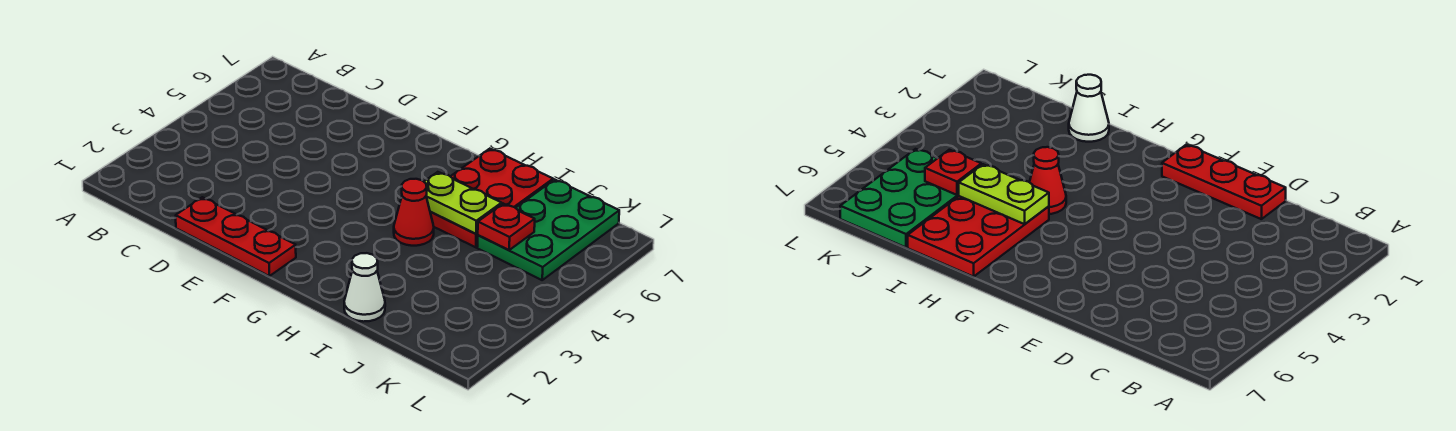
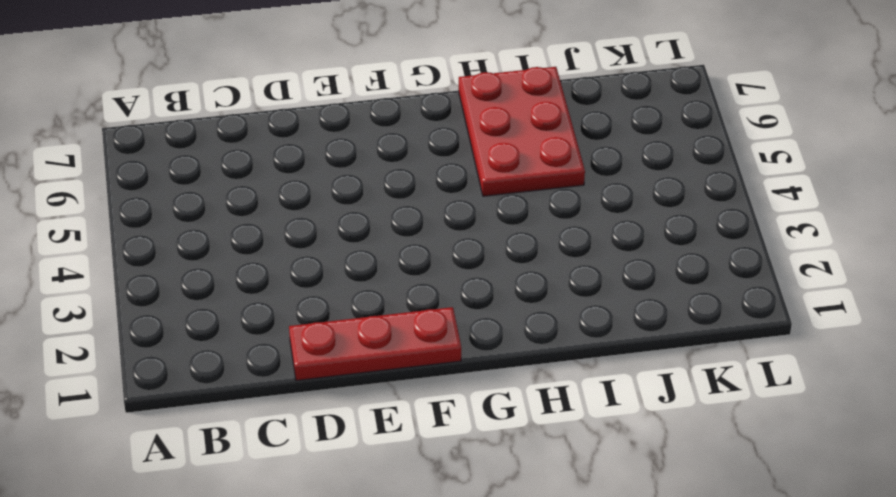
none -> red 1x1 cone [394,179,434,246]
none -> white 1x1 cone [344,253,385,322]

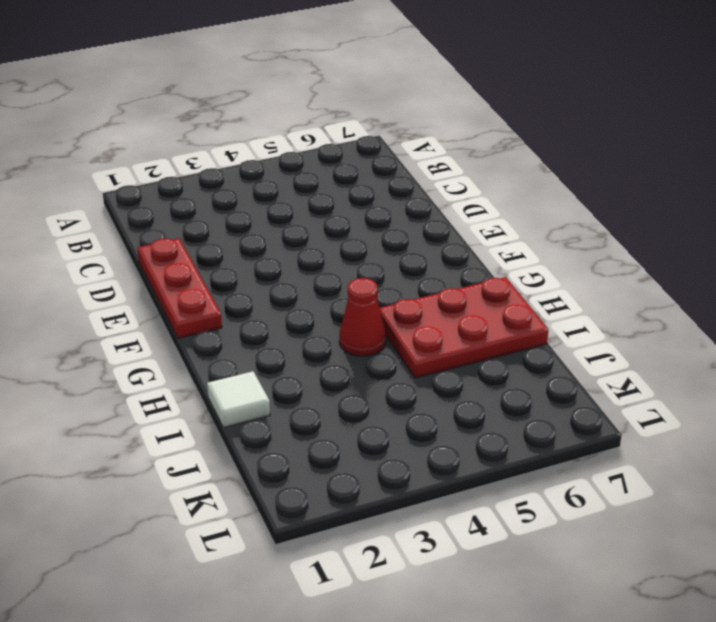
white 1x1 tile [207,371,270,428] -> white 1x1 cone [344,253,385,322]
none -> green 2x3 plate [477,180,619,280]
none -> lime 1x2 plate [424,172,502,234]

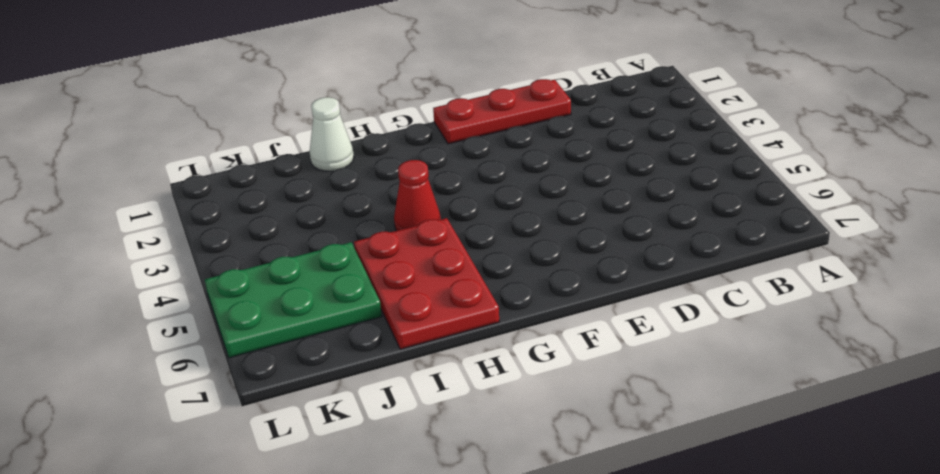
green 2x3 plate [205,242,382,358] -> green 2x3 plate turned to [477,180,619,280]
none -> lime 1x2 plate [424,172,502,234]
none -> red 1x1 plate [478,204,535,250]

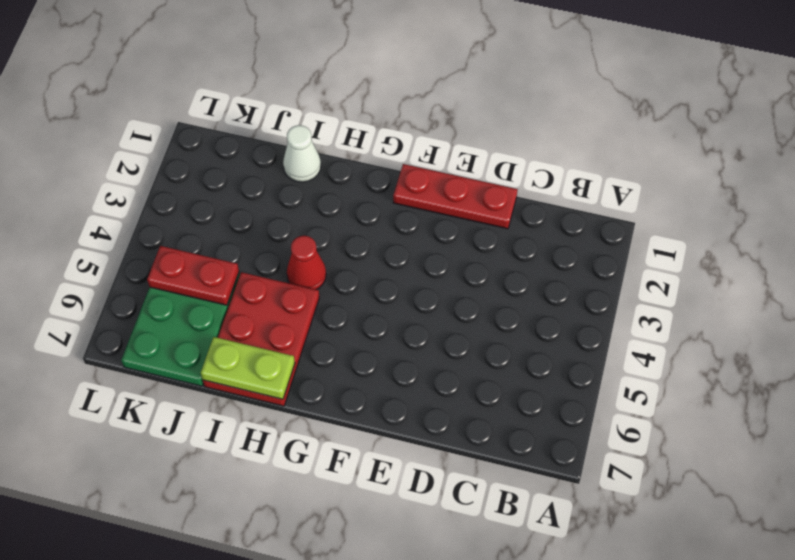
lime 1x2 plate [201,337,295,399] -> lime 1x2 plate moved to [424,172,502,234]
red 1x2 plate [147,246,239,305] -> red 1x1 plate [478,204,535,250]

